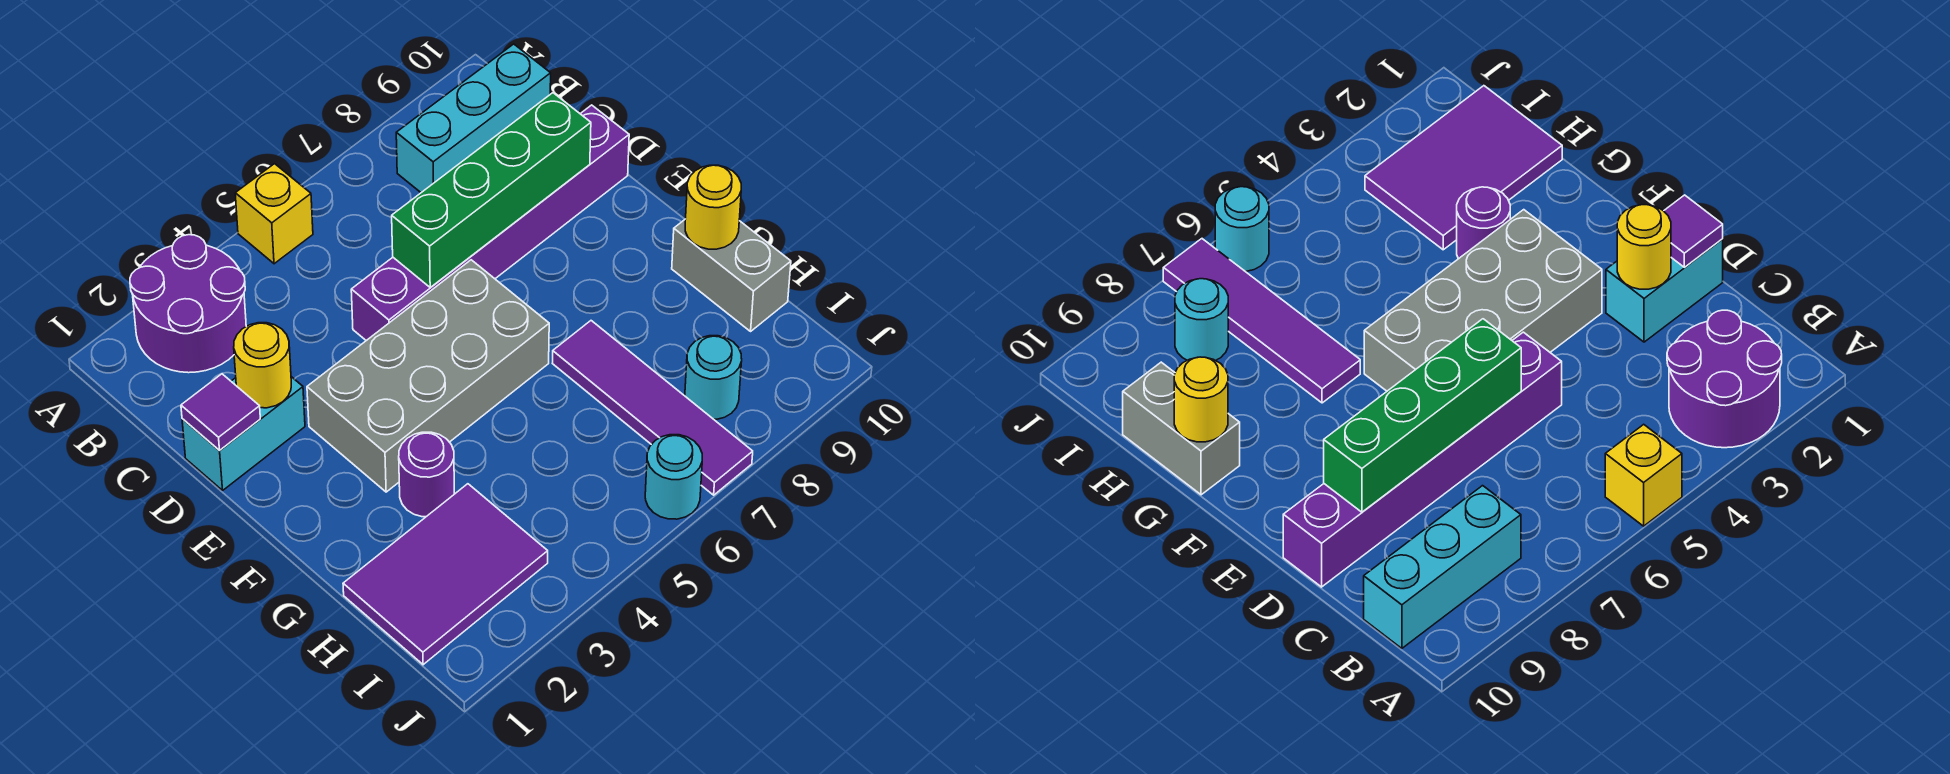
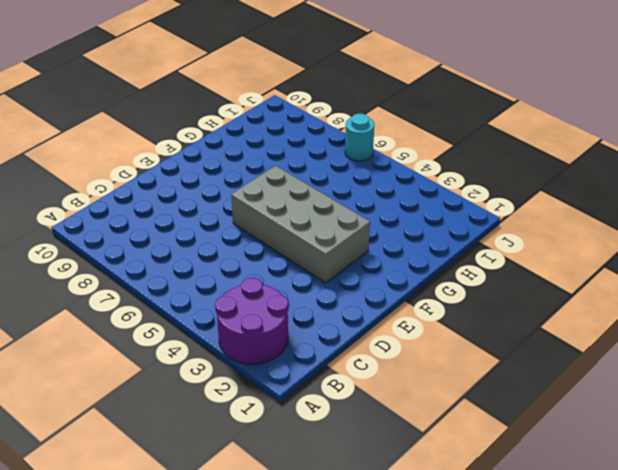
none -> yellow 1x1 brick [235,164,313,264]
none -> cyan 1x3 brick [396,44,551,193]
none -> cyan 1x2 brick [182,377,305,490]

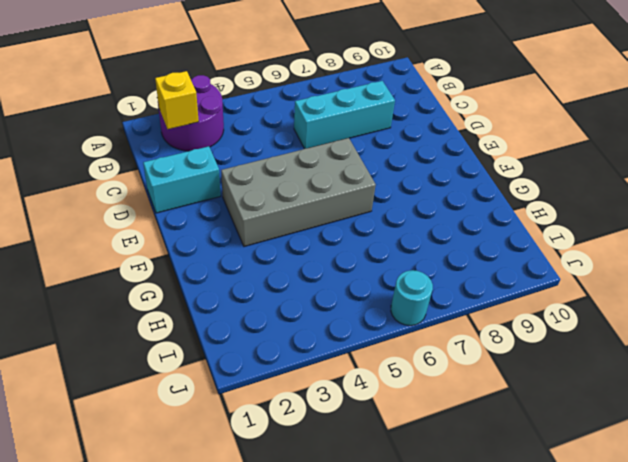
yellow 1x1 brick [155,71,199,129] -> yellow 1x1 brick moved to [235,164,313,264]
cyan 1x3 brick [294,81,395,149] -> cyan 1x3 brick moved to [396,44,551,193]
none -> purple 1x6 brick [351,105,629,341]
none -> purple 1x1 round brick [399,432,454,517]
none -> purple 1x4 tile [552,321,753,495]

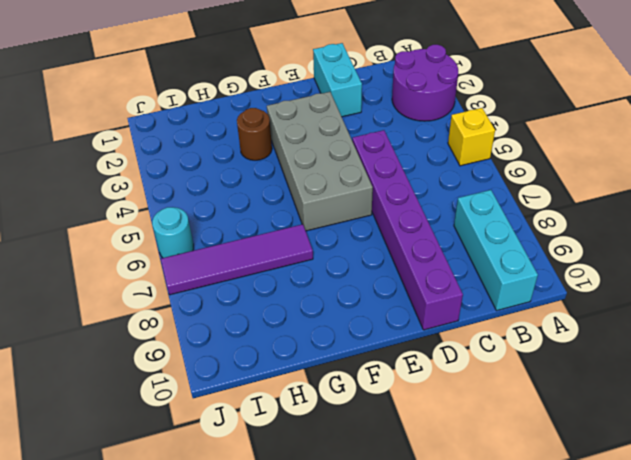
brown 1x1 round brick [237,108,272,160] -> purple 1x1 round brick [399,432,454,517]
none -> grey 1x2 brick [672,219,791,331]
none -> purple 2x3 tile [343,484,548,665]
none -> cyan 1x1 round brick [685,336,742,419]

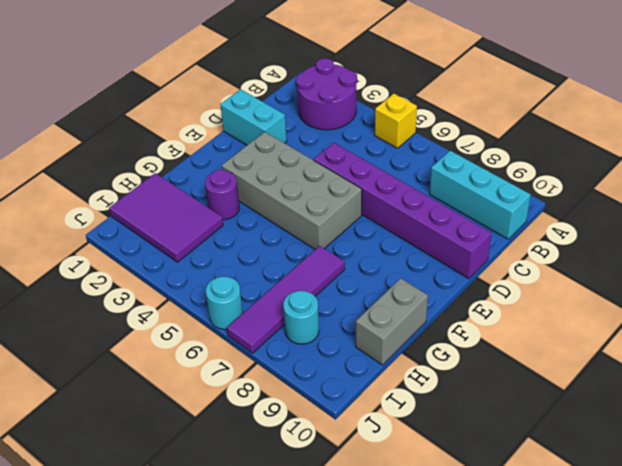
none -> purple 1x1 tile [181,374,260,451]
none -> yellow 1x1 round brick [234,323,291,408]
none -> green 1x4 brick [392,93,591,288]

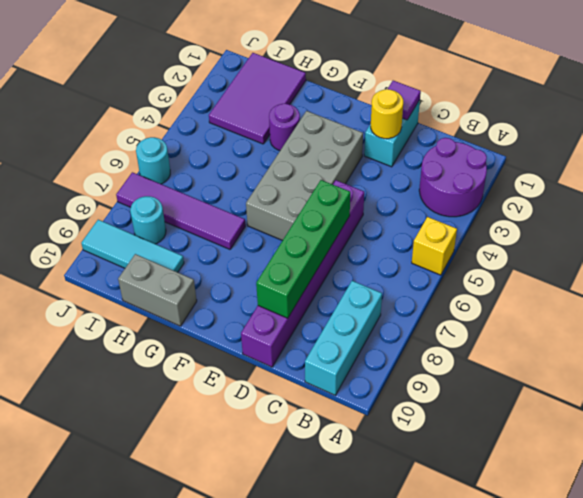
cyan 1x3 tile [81,220,184,272] -> none
none -> yellow 1x1 round brick [685,165,741,249]

